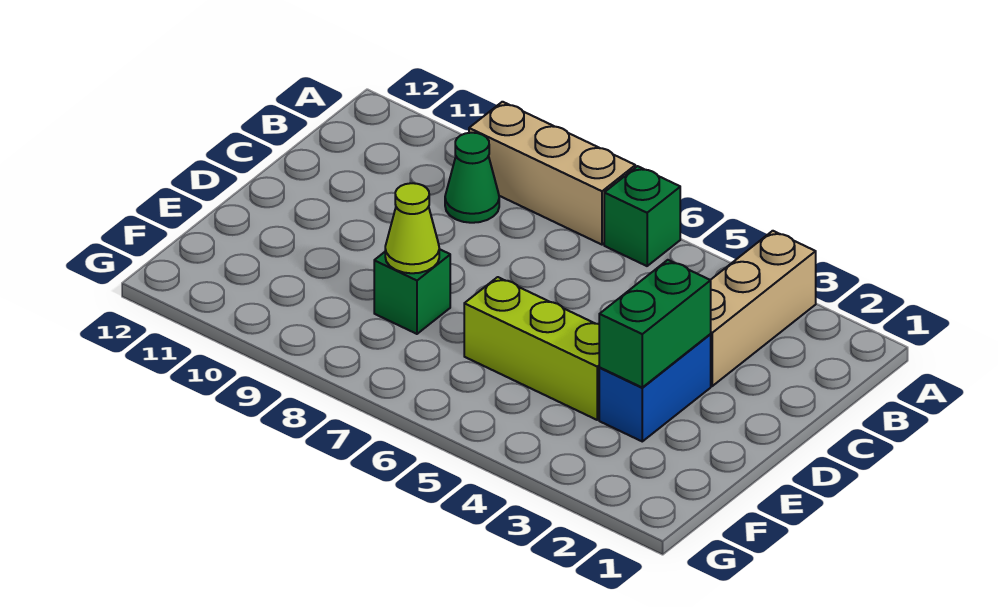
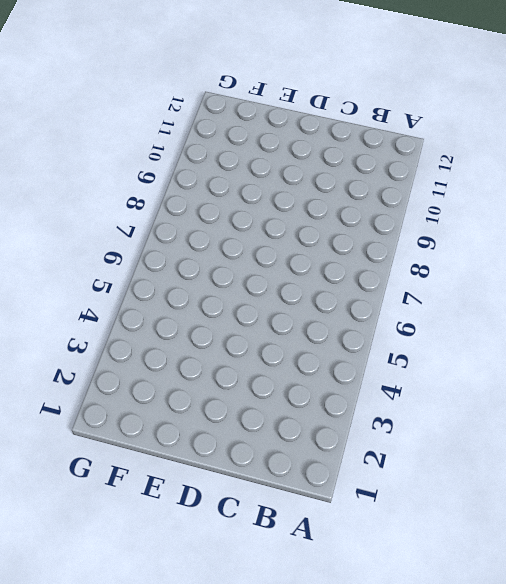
none -> tan 1x3 brick [711,231,816,386]
none -> green 1x1 brick [604,166,680,266]

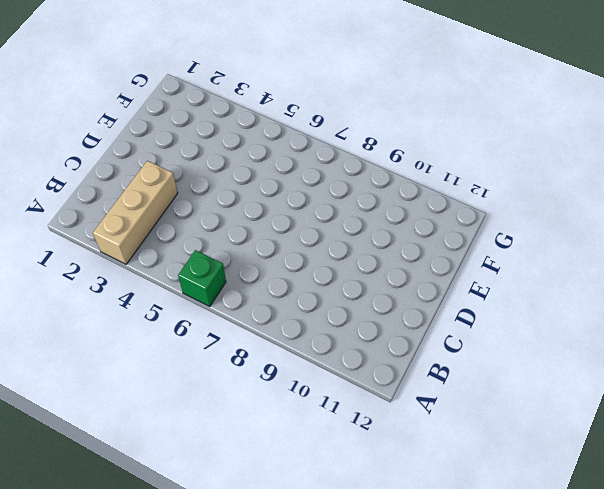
none -> tan 1x3 brick [469,102,635,245]
none -> green 1x1 cone [445,133,499,223]

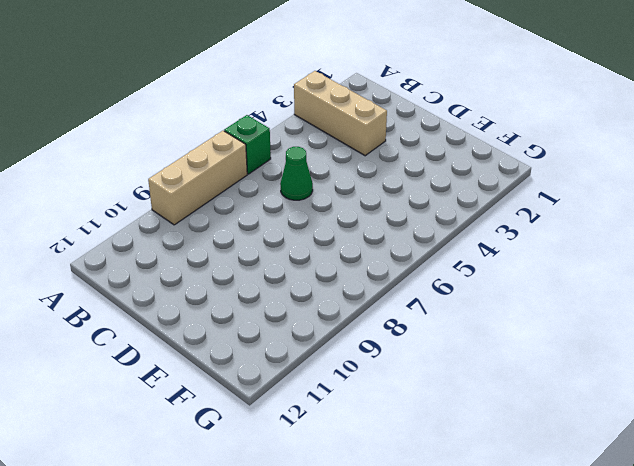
green 1x1 cone [280,147,313,200] -> green 1x1 cone moved to [445,133,499,223]
none -> blue 1x2 brick [599,334,711,441]
none -> lime 1x3 brick [464,277,600,420]

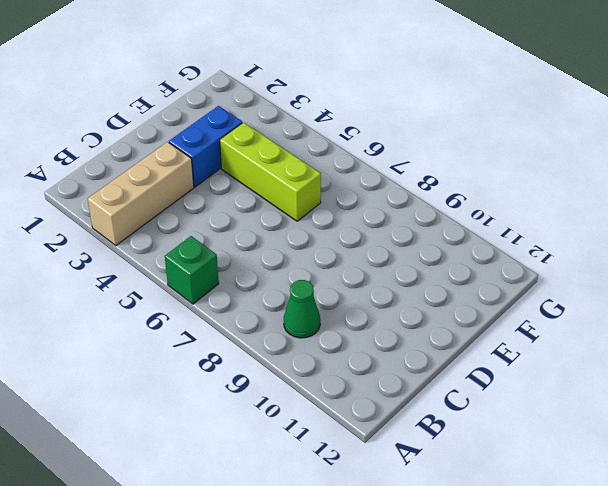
none -> tan 1x3 brick [469,102,635,245]
none -> green 1x1 brick [374,249,450,334]

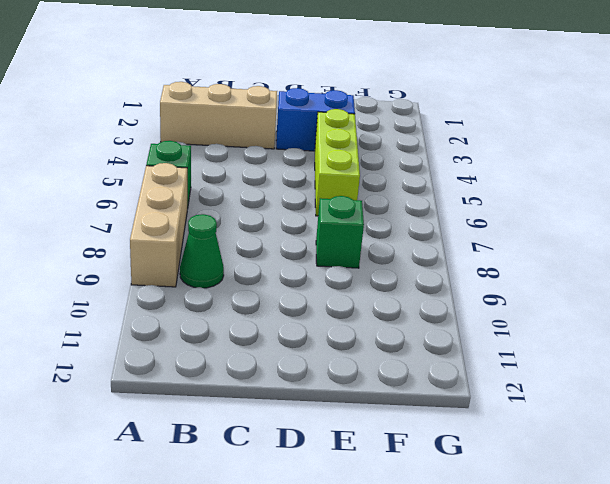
none -> green 1x2 brick [599,260,711,387]
none -> lime 1x1 cone [385,183,439,273]

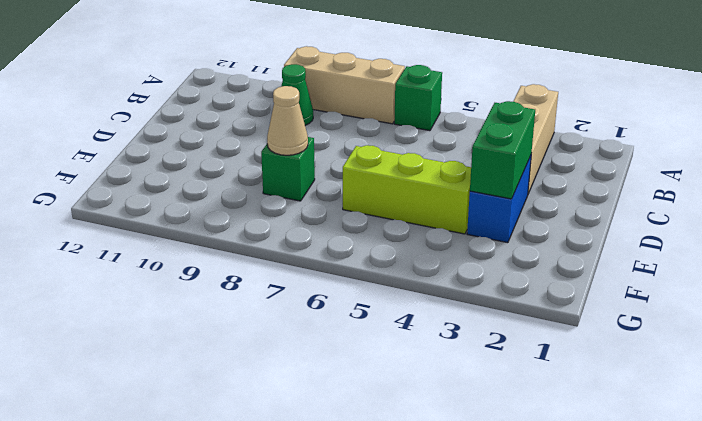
tan 1x1 cone [267,86,308,155] -> lime 1x1 cone [385,183,439,273]

